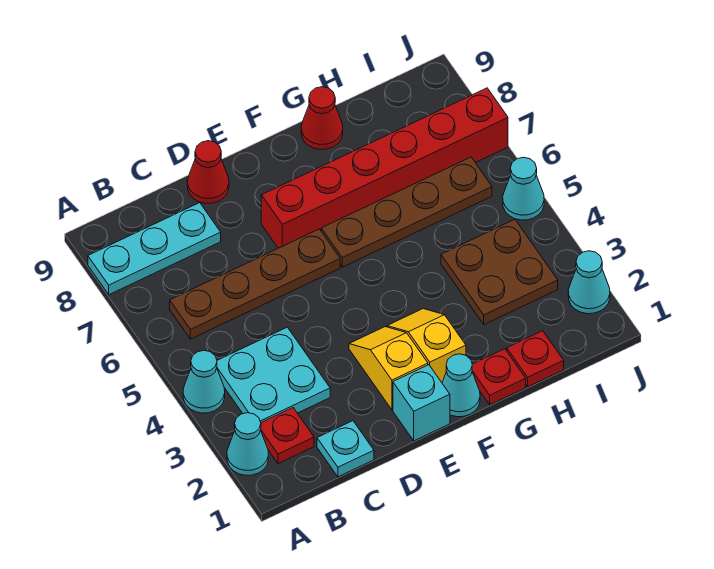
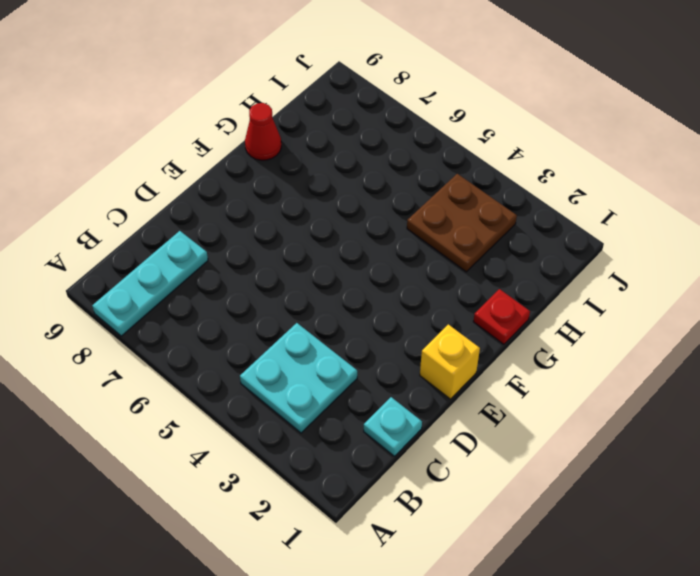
yellow 1x1 brick [420,324,480,399] -> cyan 1x1 brick [393,365,450,441]
none -> cyan 1x1 cone [227,413,268,475]
none -> cyan 1x1 cone [183,350,225,413]
none -> red 1x1 plate [261,408,314,464]

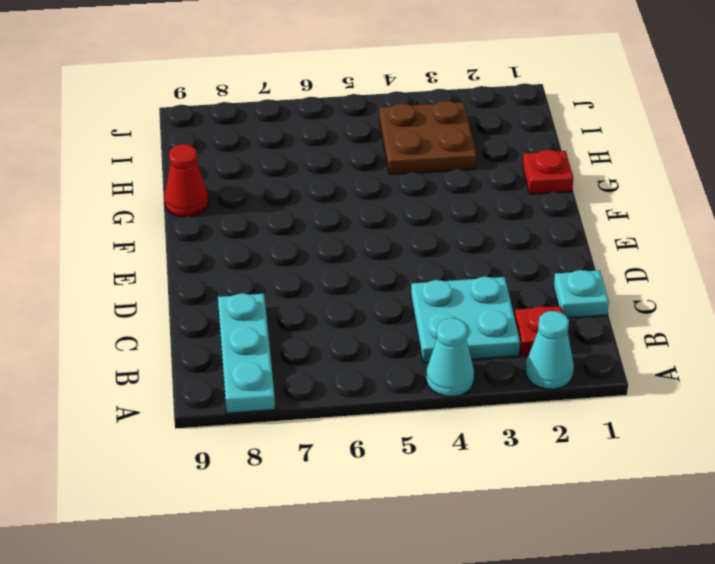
none -> brown 1x4 plate [170,229,340,339]
none -> red 1x1 cone [187,141,229,203]
none -> cyan 1x1 brick [393,365,450,441]

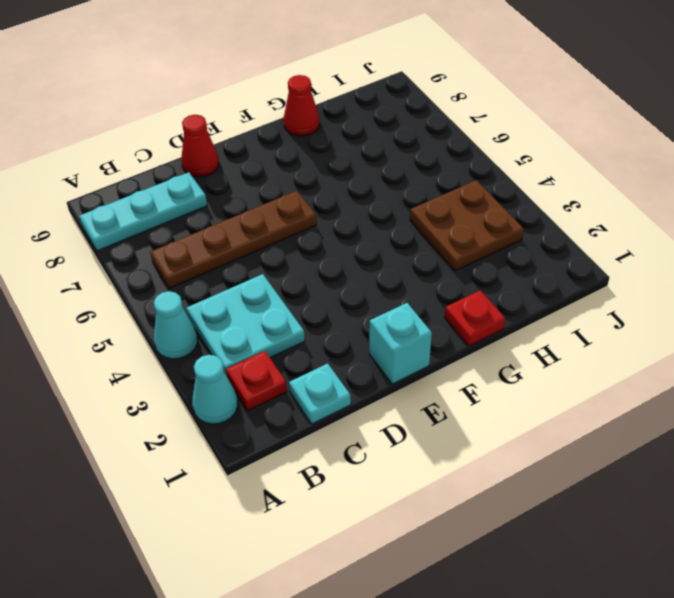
none -> yellow 1x2 slope [349,327,428,410]
none -> red 1x6 brick [261,88,508,248]
none -> cyan 1x1 cone [442,354,480,417]

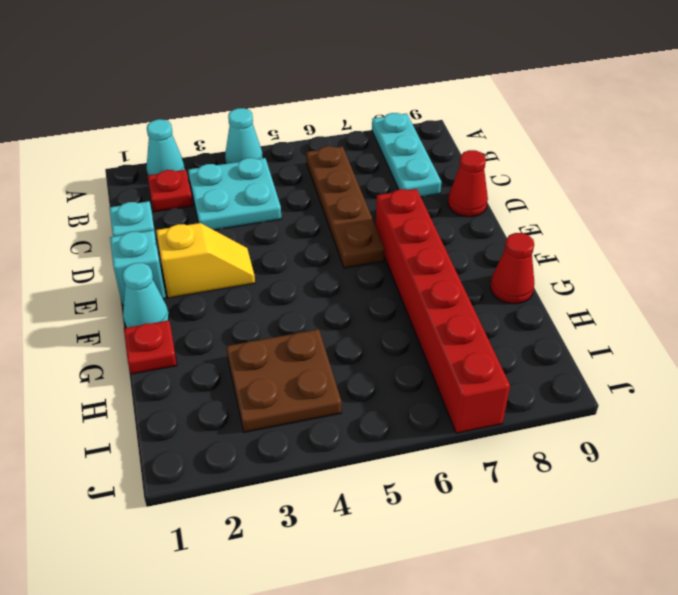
none -> yellow 1x2 slope [387,309,466,382]
none -> brown 1x4 plate [321,157,492,267]
none -> red 1x1 plate [507,331,564,387]

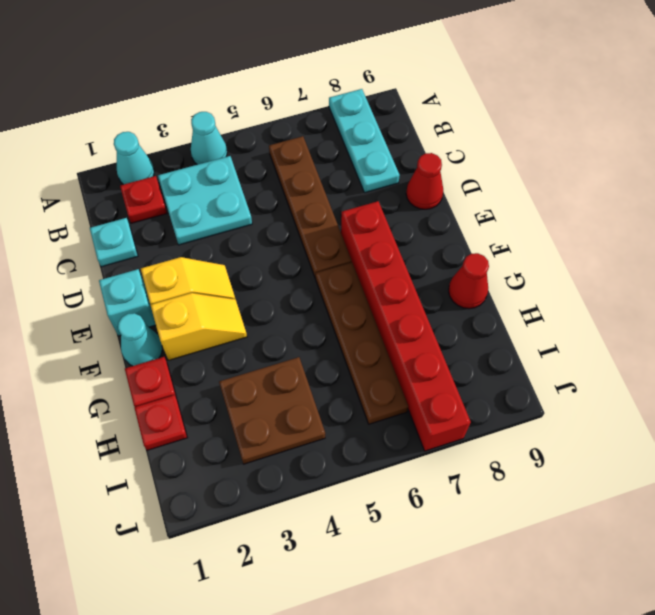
none -> cyan 1x1 cone [568,251,610,314]
none -> cyan 1x1 cone [503,157,544,220]

